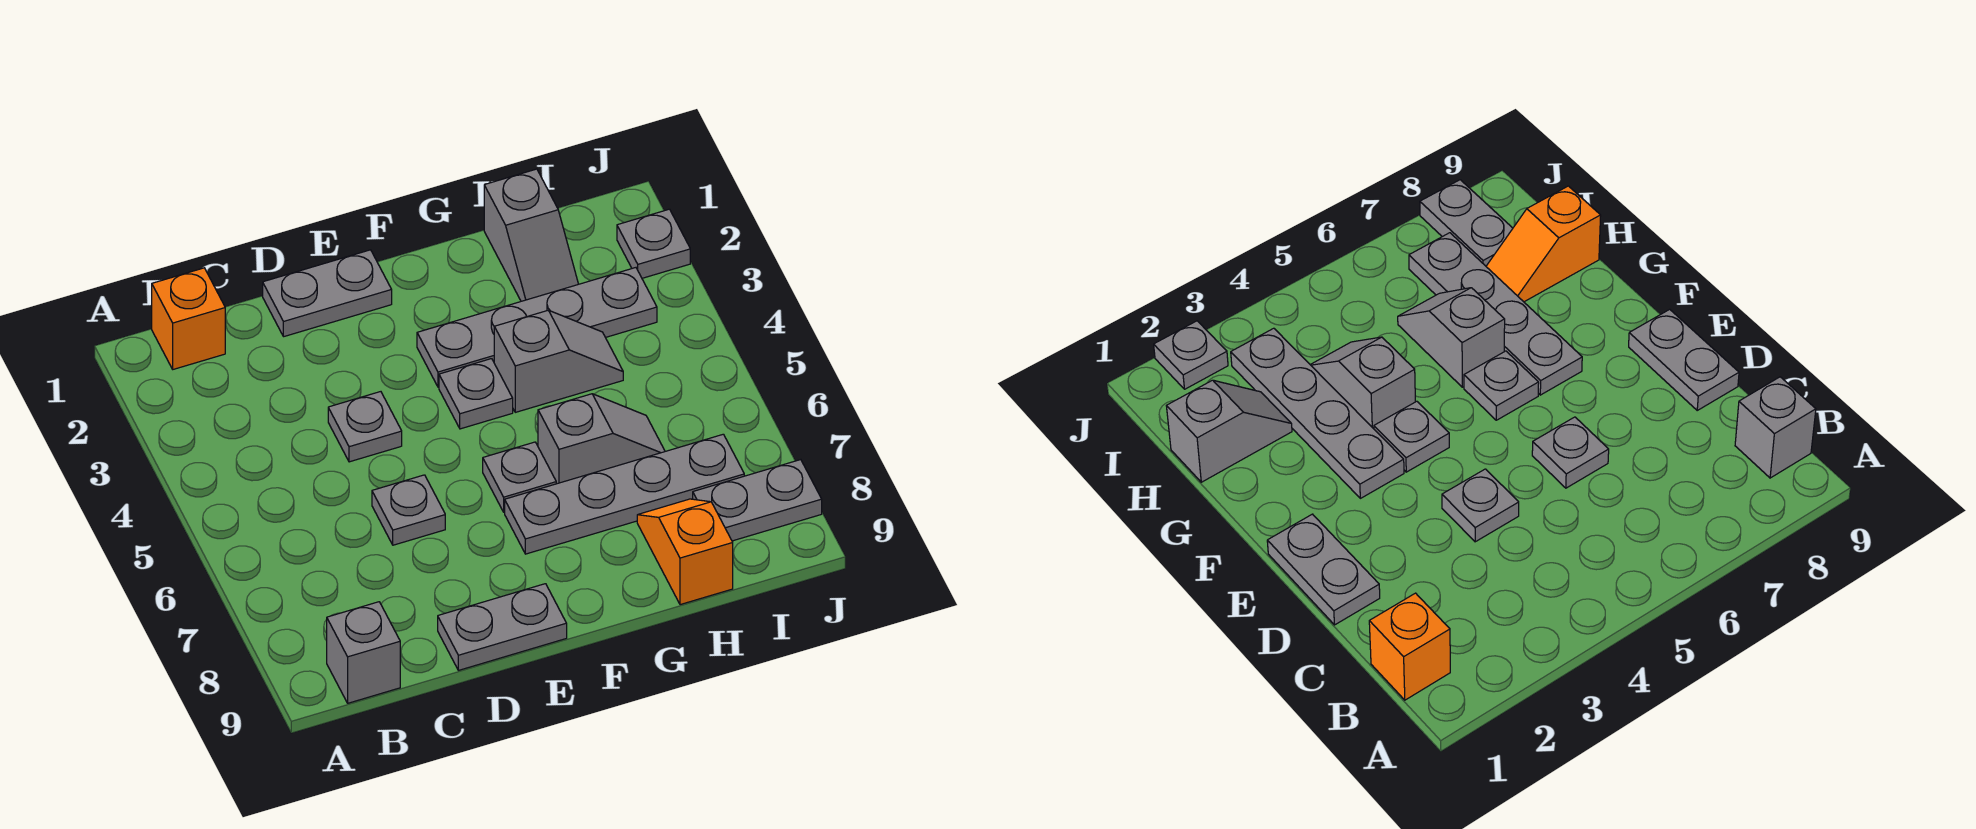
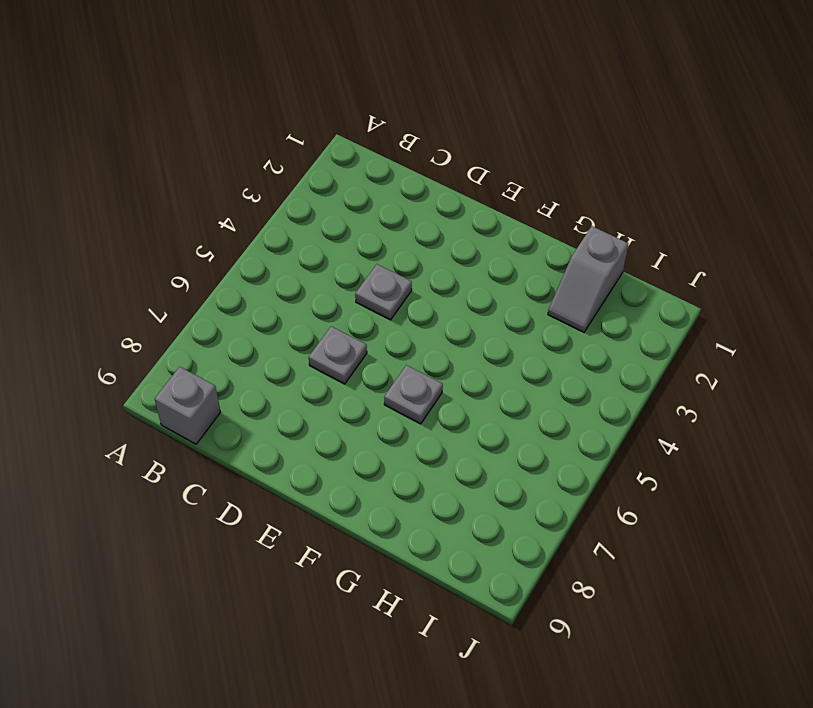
none -> orange 1x1 brick [152,268,225,369]
none -> grey 1x2 plate [263,250,392,337]
none -> grey 1x2 plate [438,584,567,670]

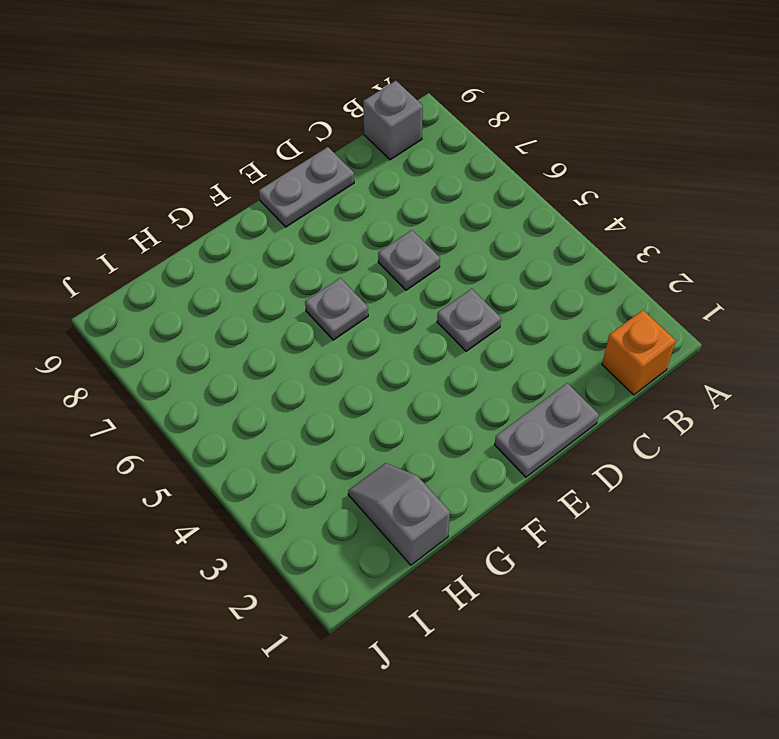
none -> grey 1x4 plate [417,268,657,387]
none -> grey 1x1 plate [439,359,513,429]
none -> grey 1x4 plate [505,434,744,554]

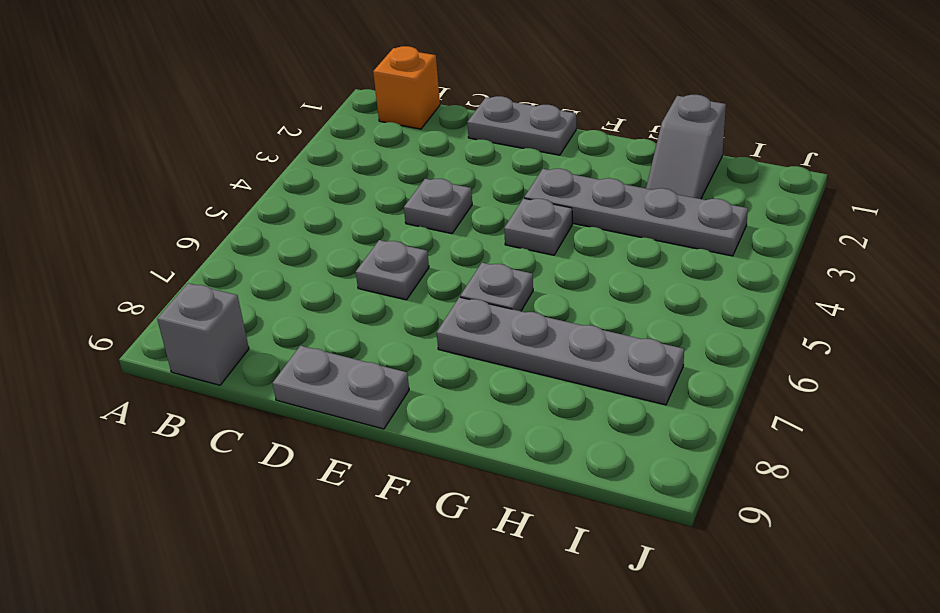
none -> grey 1x2 slope [494,310,623,412]
none -> grey 1x2 slope [538,394,665,484]
none -> orange 1x2 slope [637,499,733,605]

